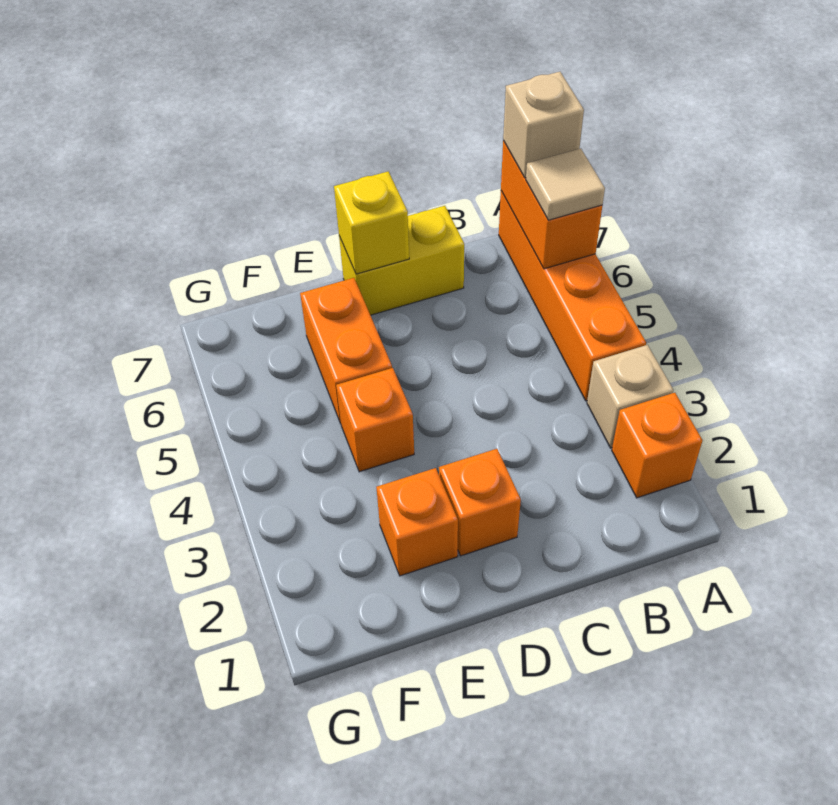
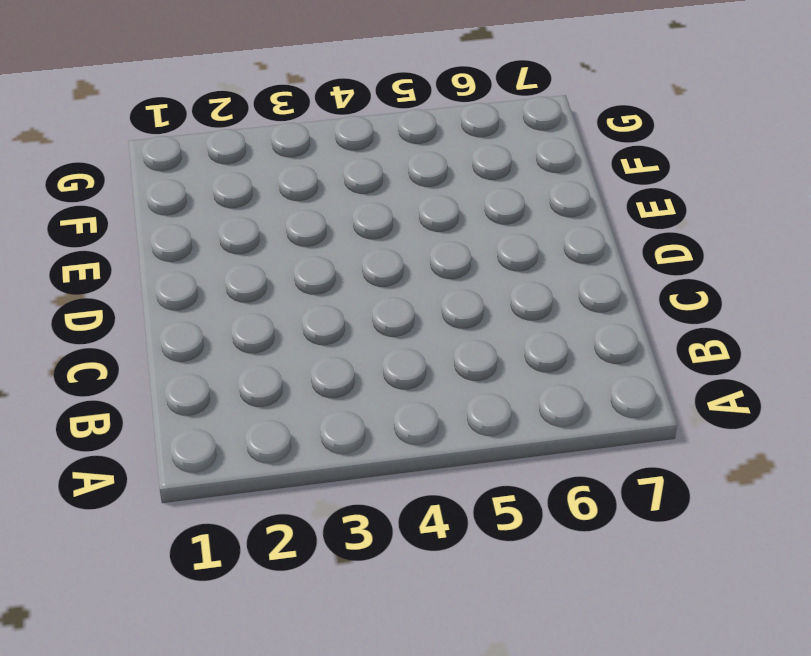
none -> orange 1x1 brick [612,393,702,498]
none -> tan 1x1 brick [587,345,674,448]
none -> orange 1x4 brick [499,191,646,401]

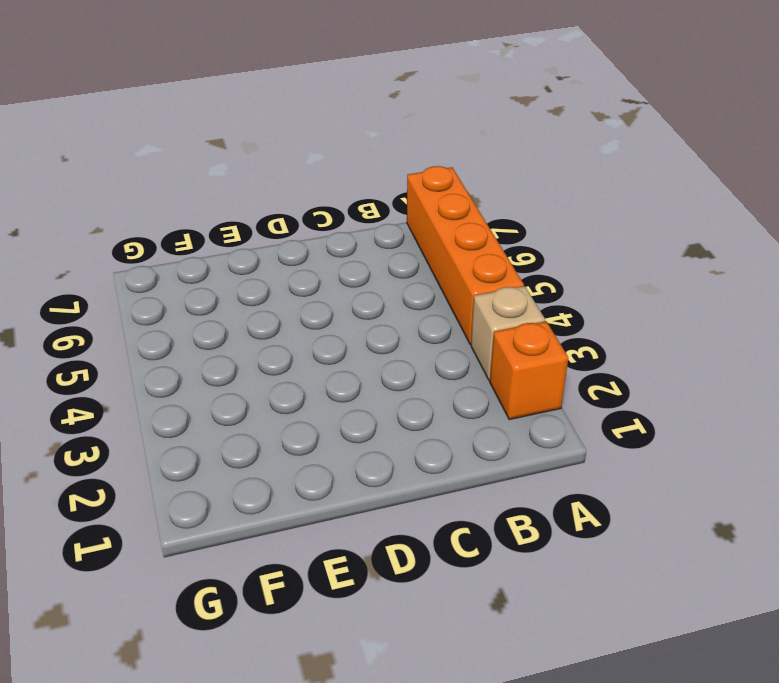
none -> yellow 1x2 brick [339,206,464,315]
none -> orange 1x1 brick [439,449,521,556]
none -> orange 1x1 brick [376,468,458,576]

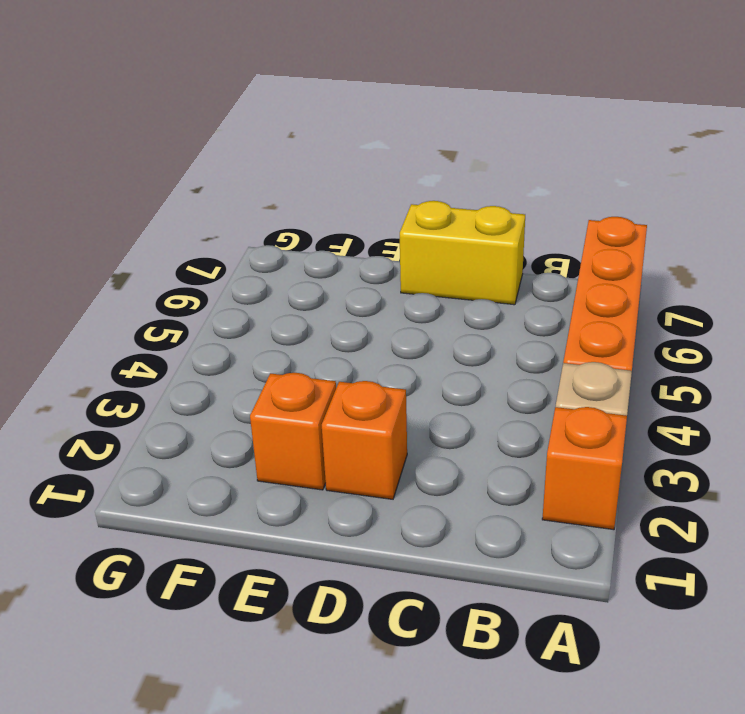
none -> orange 1x1 brick [336,368,414,472]
none -> orange 1x2 brick [300,278,392,423]
none -> orange 1x2 brick [501,141,602,269]

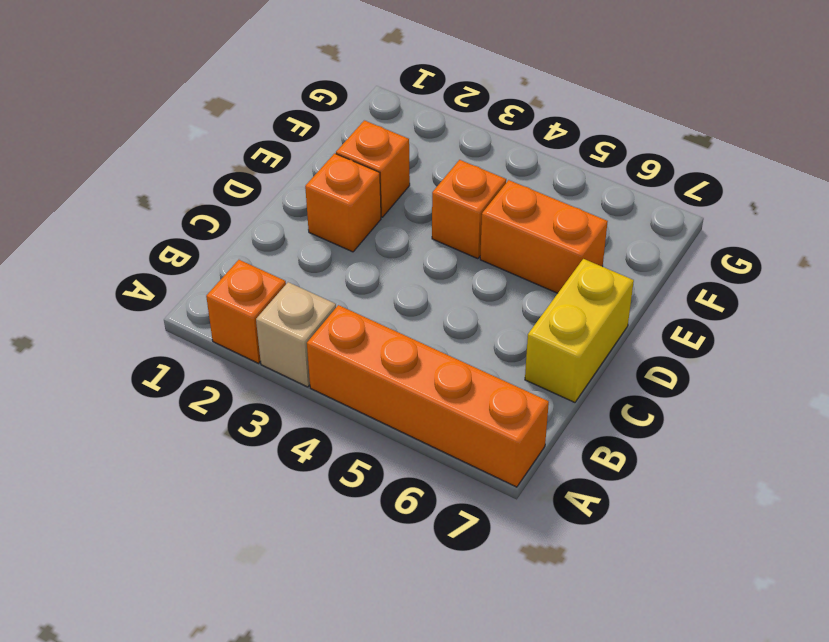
none -> orange 1x2 brick [501,141,602,269]
none -> yellow 1x1 brick [334,172,409,274]
none -> tan 1x1 tile [526,148,605,220]

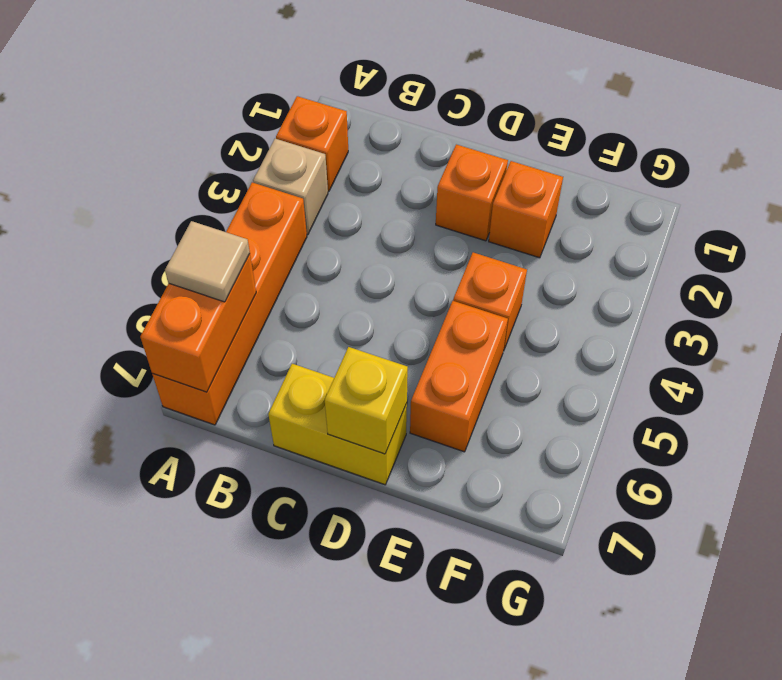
none -> tan 1x1 brick [503,72,584,178]

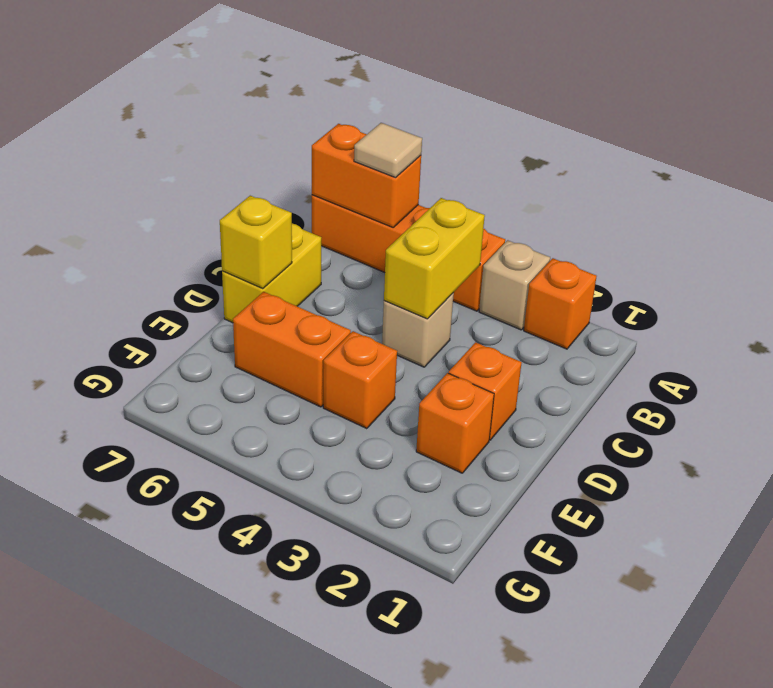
yellow 1x2 brick [384,198,485,319] -> none
tan 1x1 brick [382,293,454,367] -> tan 1x1 brick moved to [503,72,584,178]

